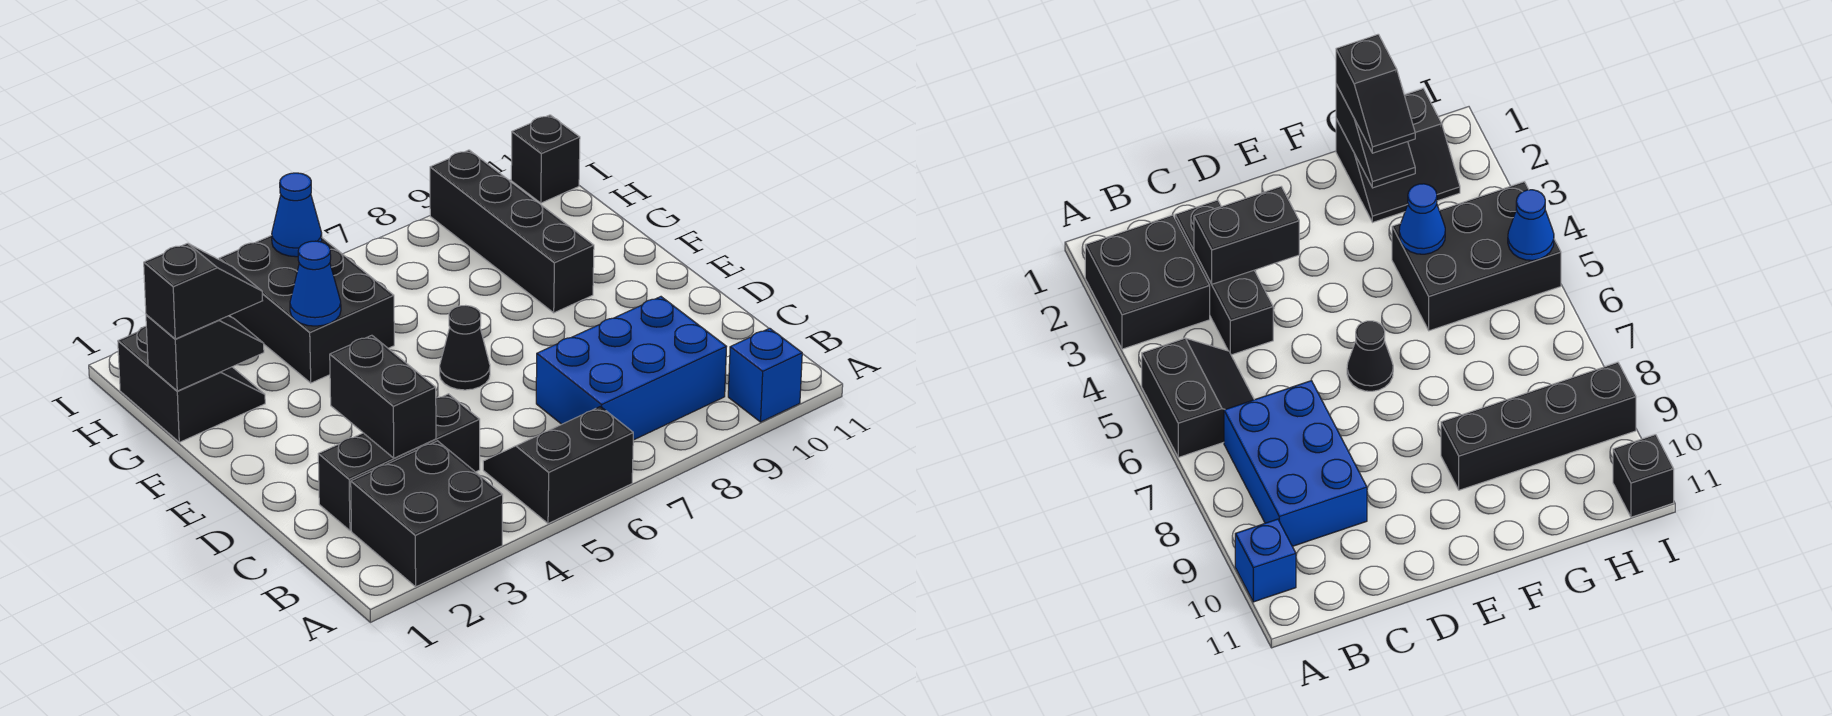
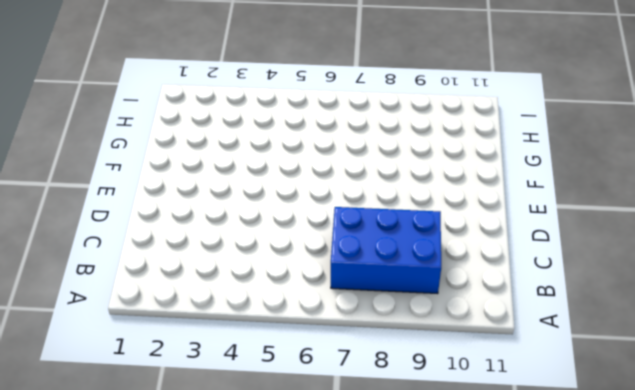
none -> black 2x2 brick [351,441,503,587]
none -> black 2x2 slope [483,406,633,524]
none -> blue 1x1 brick [728,328,802,422]

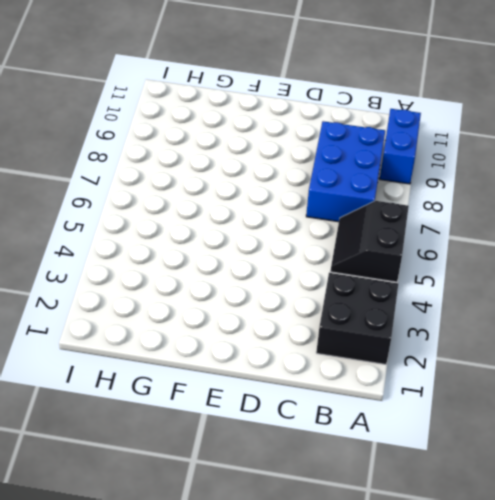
blue 1x2 brick [380,109,421,184] -> blue 1x1 brick [728,328,802,422]
none -> black 1x3 brick [318,394,480,531]
none -> black 1x1 cone [440,305,490,390]
none -> black 1x4 brick [430,150,594,313]

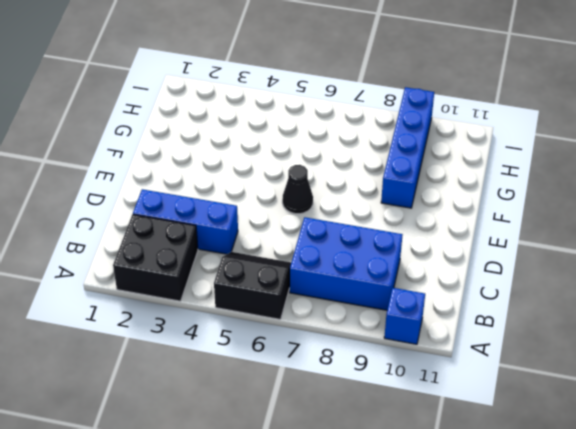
blue 1x3 brick [133,189,238,254] -> black 1x3 brick [318,394,480,531]
blue 1x4 brick [381,87,434,208] -> black 1x4 brick [430,150,594,313]
none -> black 2x2 slope [118,326,265,442]
none -> black 2x3 brick [219,235,394,383]
none -> black 1x1 brick [511,115,580,203]

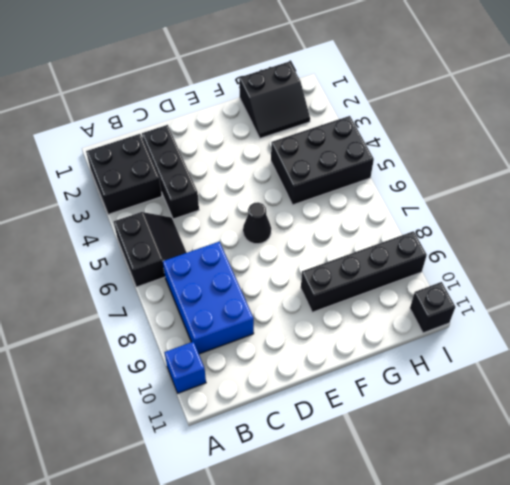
none -> black 1x2 brick [330,335,436,458]
none -> black 1x2 slope [146,315,264,391]
none -> blue 1x1 cone [290,241,341,326]

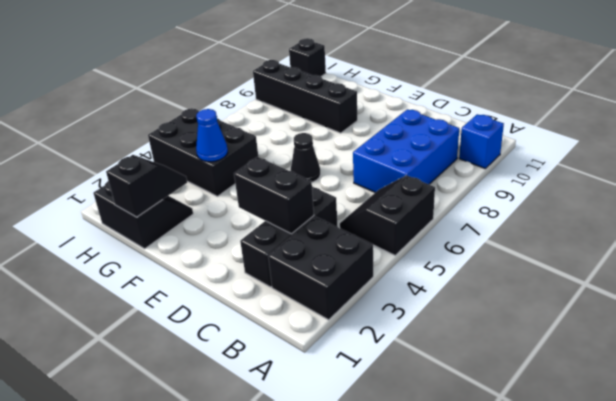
none -> blue 1x1 cone [272,173,322,257]
none -> black 1x2 slope [144,243,263,339]

